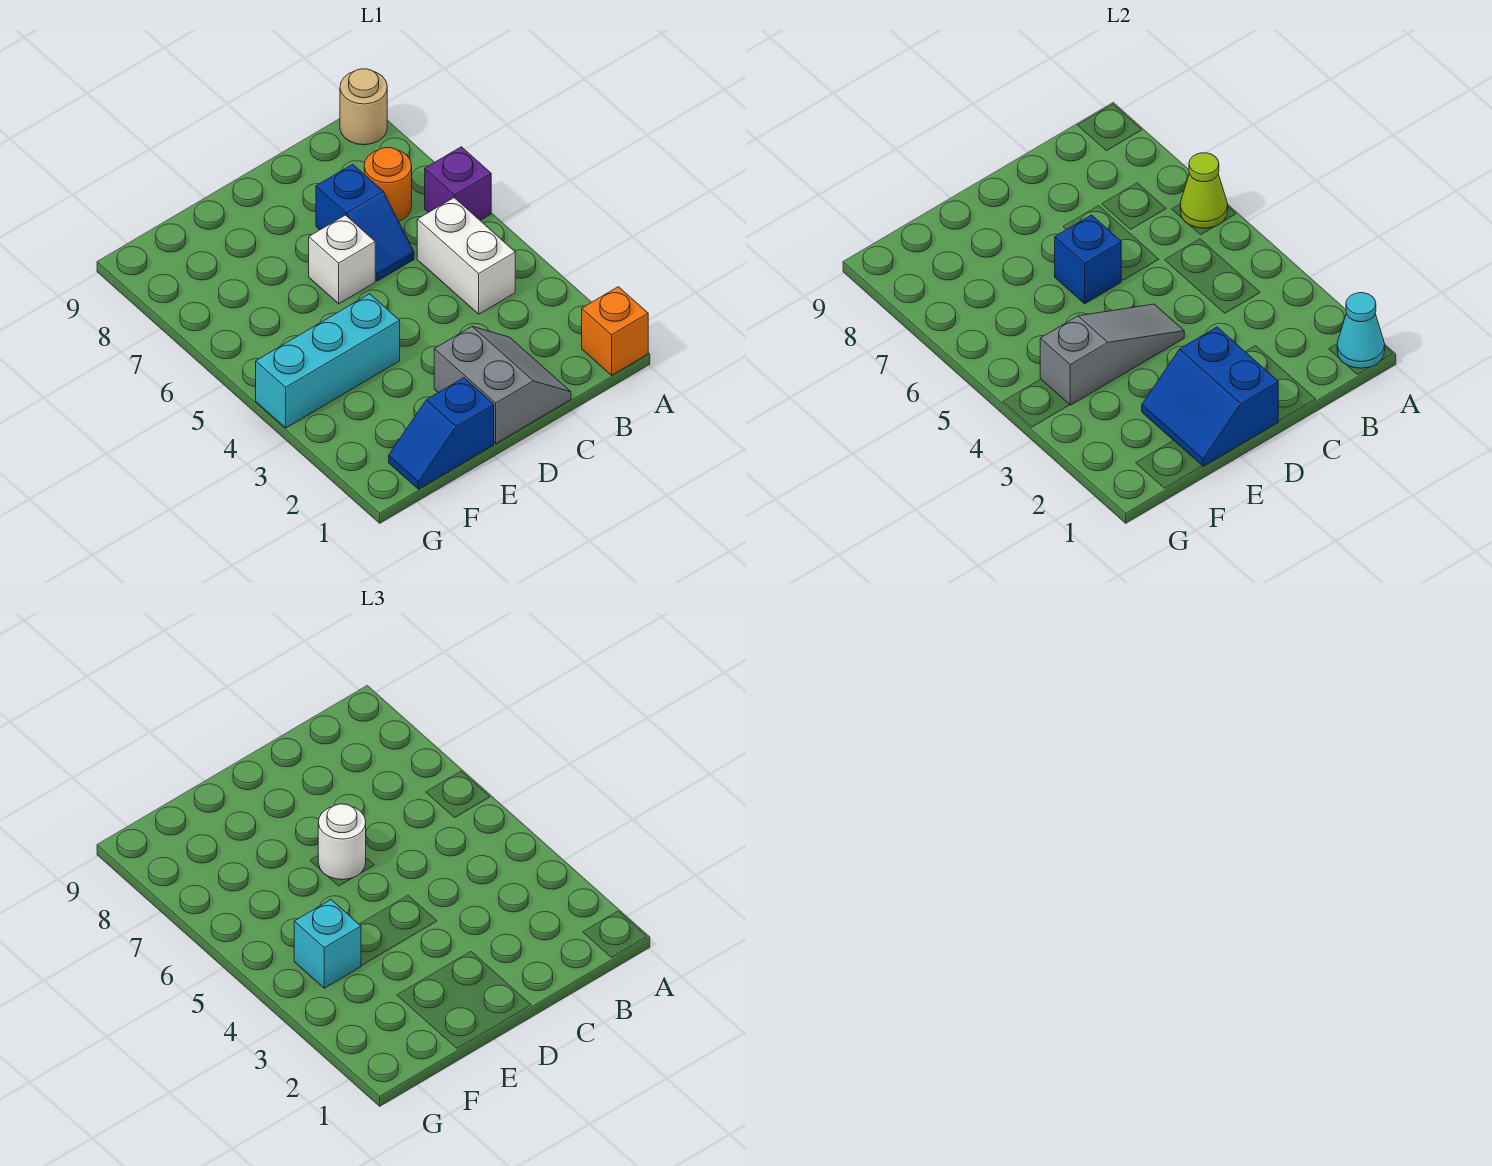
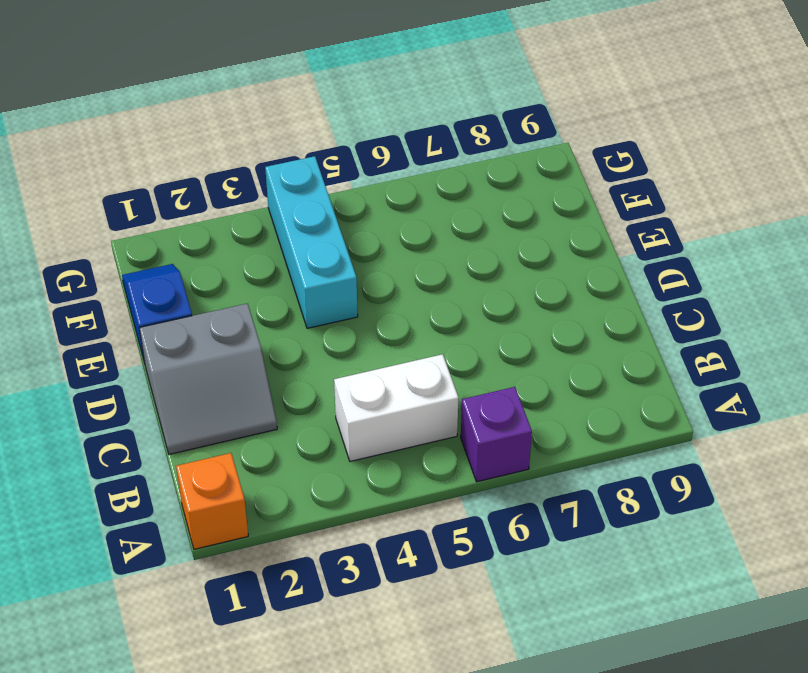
none -> tan 1x1 round brick [340,69,387,145]
none -> orange 1x1 round brick [364,148,412,221]
none -> blue 1x2 slope [316,164,414,281]

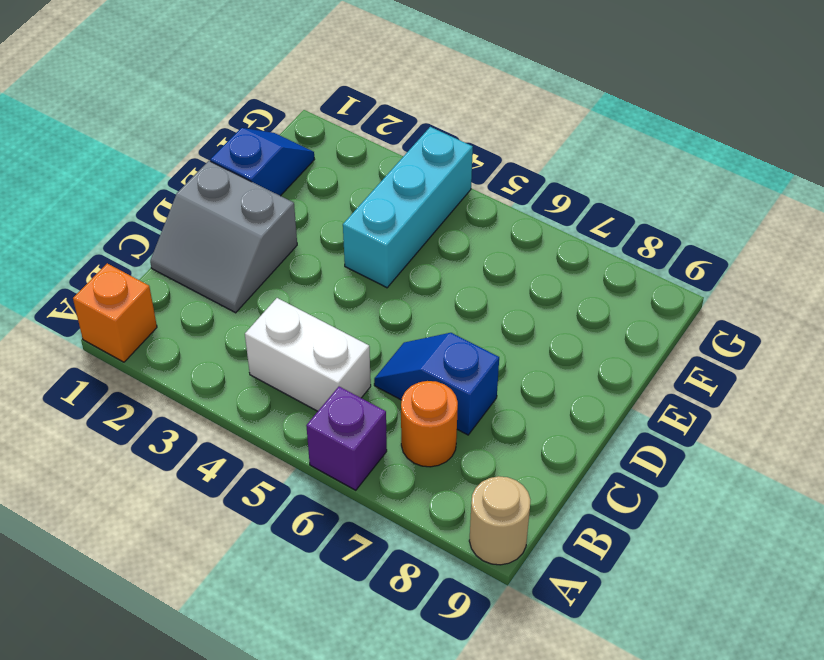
none -> white 1x1 brick [309,215,375,304]
none -> cyan 1x1 cone [1337,293,1385,368]
none -> lime 1x1 cone [1180,153,1228,228]

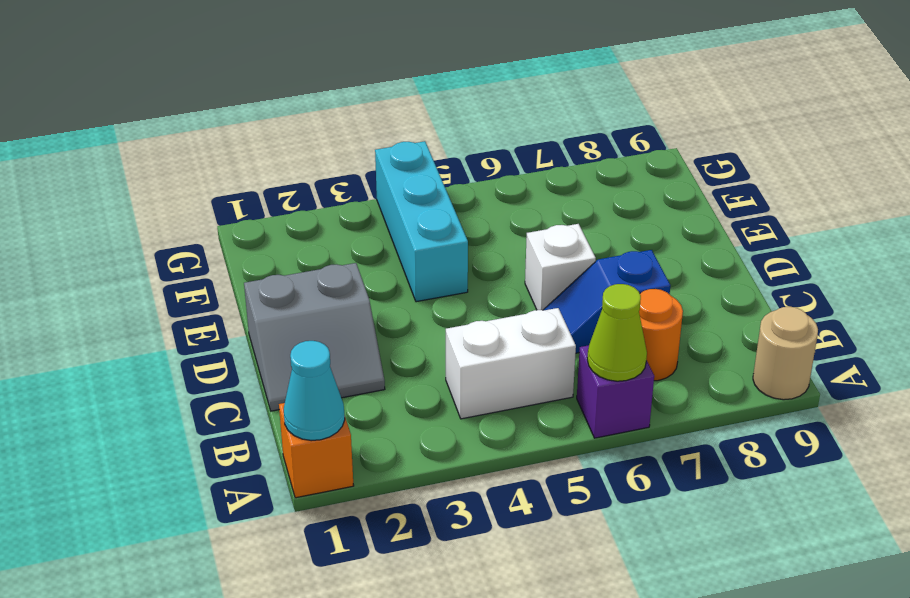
none -> blue 1x2 slope [389,378,494,489]
none -> blue 2x2 slope [1142,327,1278,466]
none -> grey 1x3 slope [1040,304,1184,405]

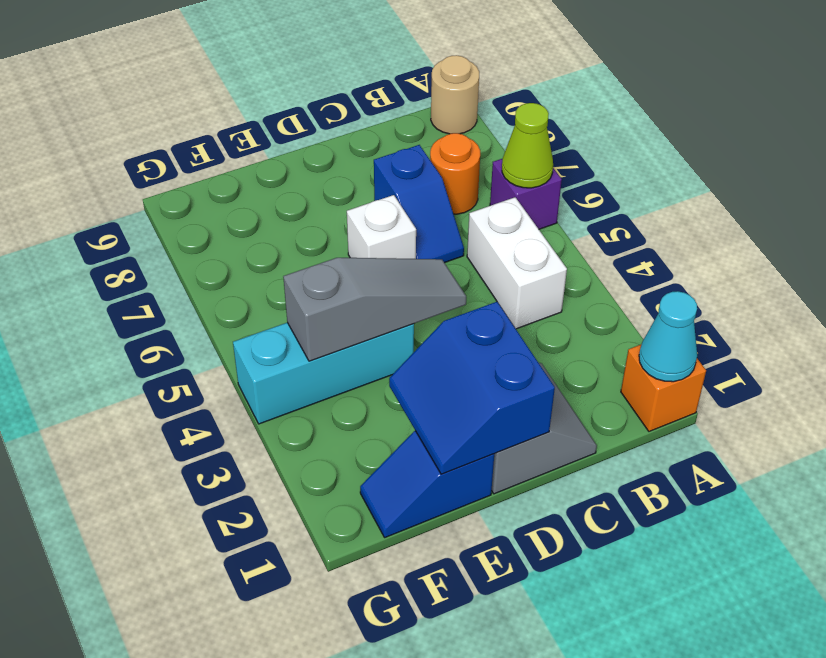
none -> blue 1x1 brick [1055,215,1121,304]
none -> white 1x1 round brick [318,804,366,880]
none -> cyan 1x1 brick [294,900,361,988]

